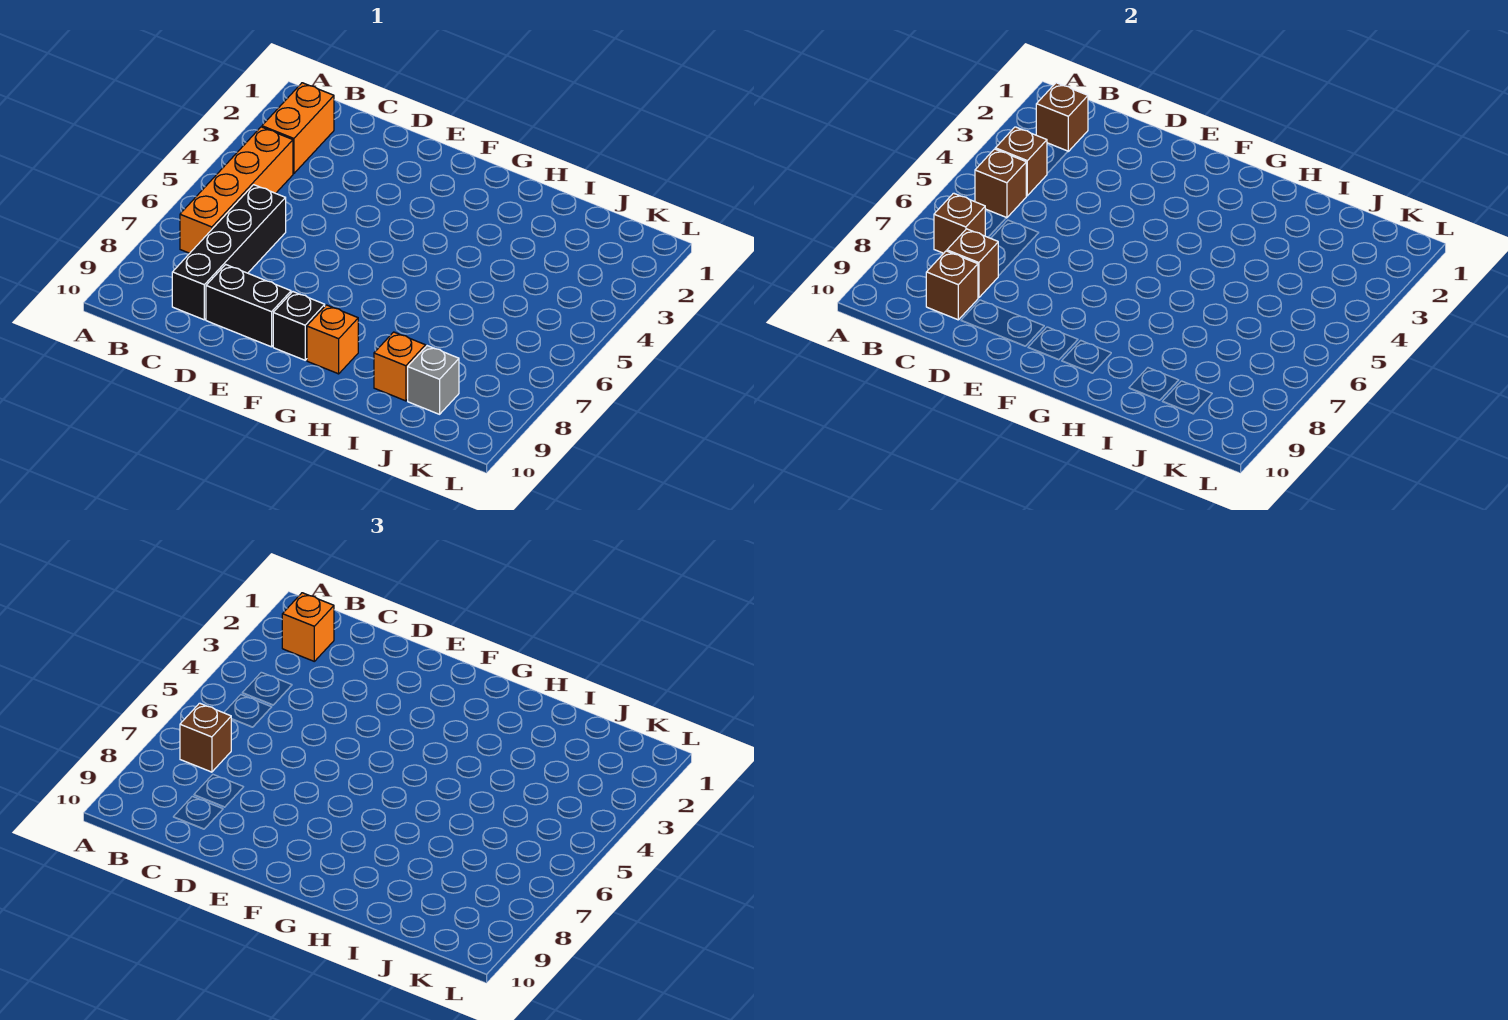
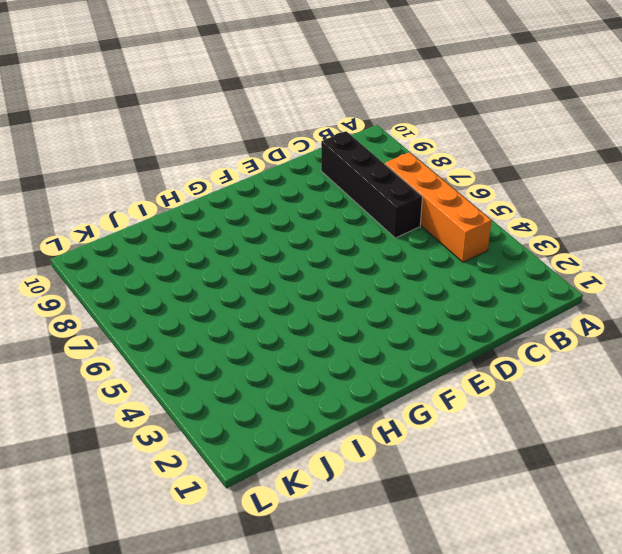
none -> orange 1x2 brick [262,83,334,174]
none -> black 1x2 brick [206,265,291,347]
none -> black 1x1 brick [273,292,325,360]

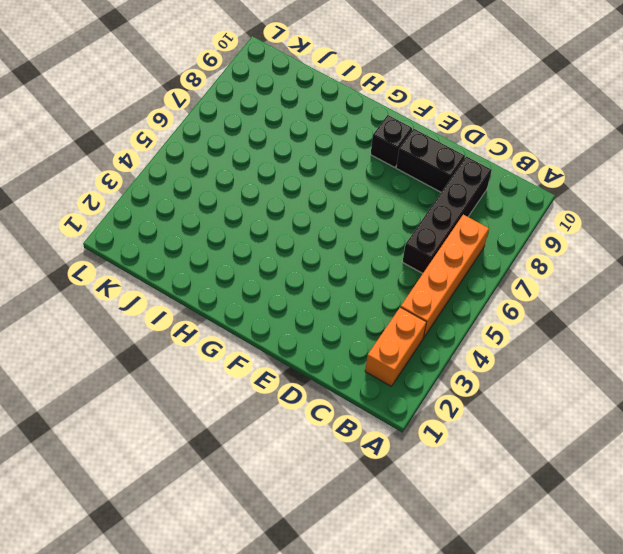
none -> orange 1x1 brick [307,305,358,374]
none -> orange 1x1 brick [374,332,426,401]
none -> grey 1x1 brick [408,346,459,414]

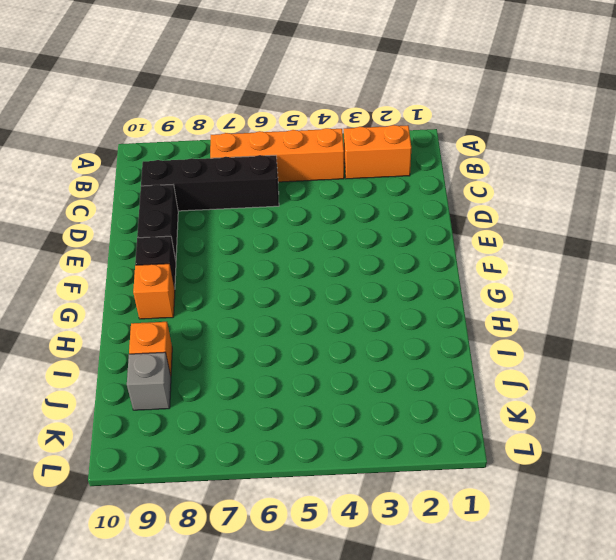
none -> brown 1x1 brick [1036,83,1088,151]
none -> brown 1x1 brick [995,127,1047,196]
none -> brown 1x1 brick [975,149,1027,218]

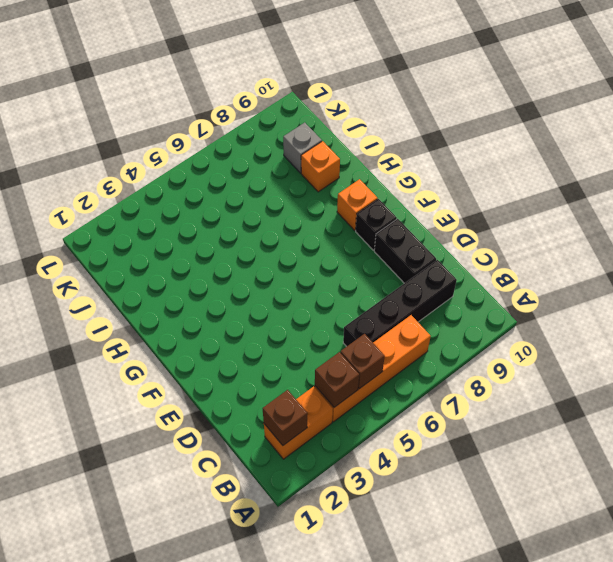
none -> brown 1x1 brick [934,193,985,253]
none -> brown 1x1 brick [947,229,998,298]
none -> brown 1x1 brick [926,251,978,320]

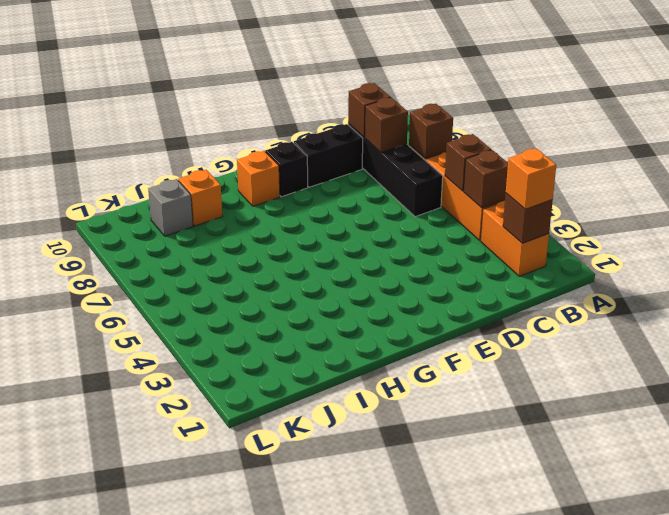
none -> brown 1x1 brick [180,703,231,772]

